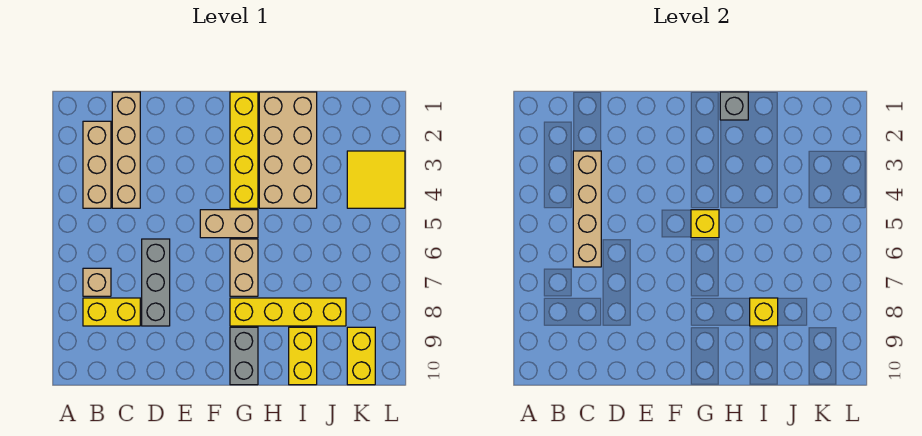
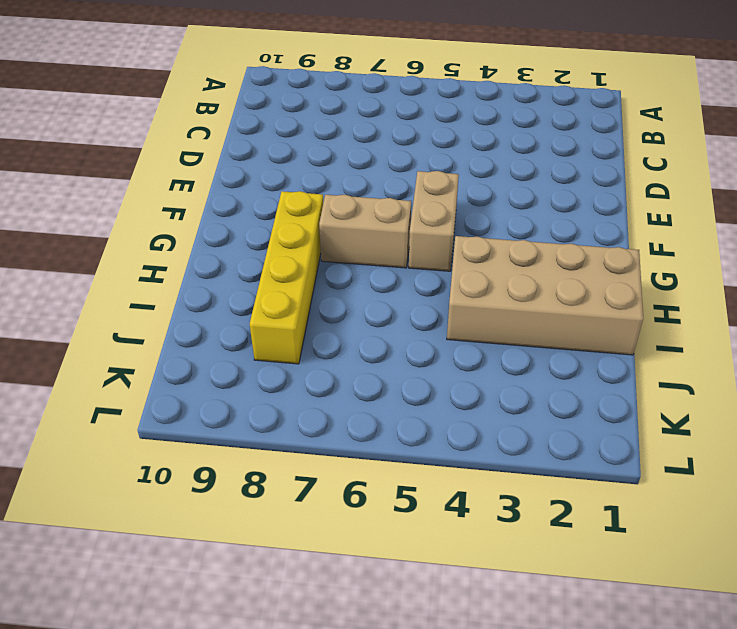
none -> tan 1x3 brick [83,121,111,208]
none -> tan 1x1 brick [83,268,111,296]
none -> yellow 1x2 brick [83,298,140,326]

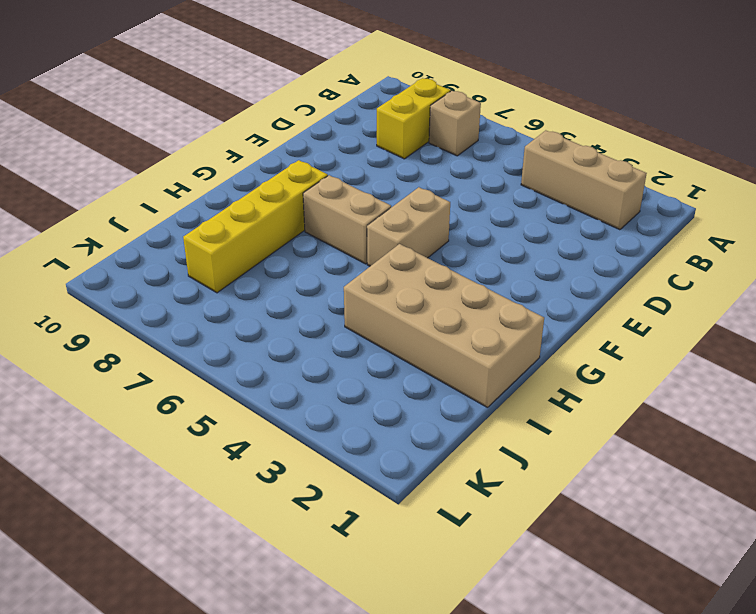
none -> tan 1x4 brick [112,92,140,208]
none -> grey 1x3 brick [142,239,170,326]
none -> yellow 1x4 brick [230,92,258,208]

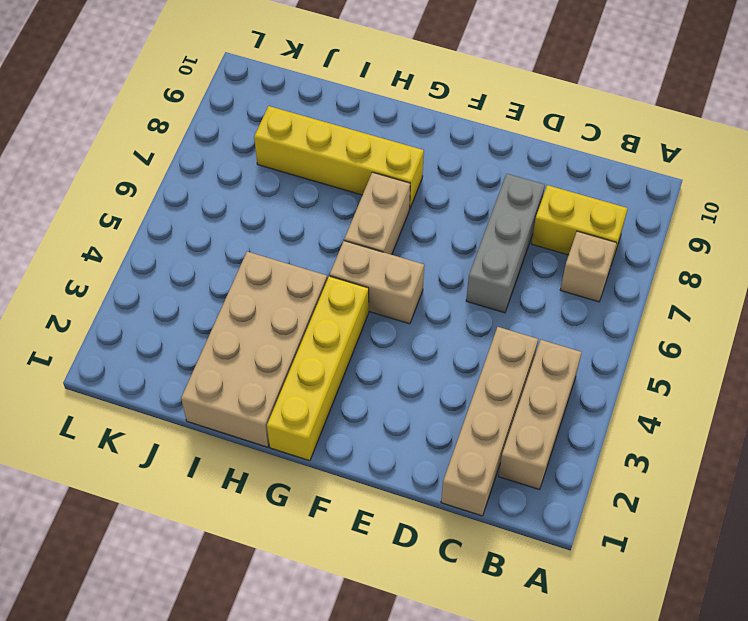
none -> grey 1x2 brick [230,327,258,385]
none -> yellow 1x2 brick [289,327,317,385]
none -> yellow 2x2 tile [347,151,405,208]

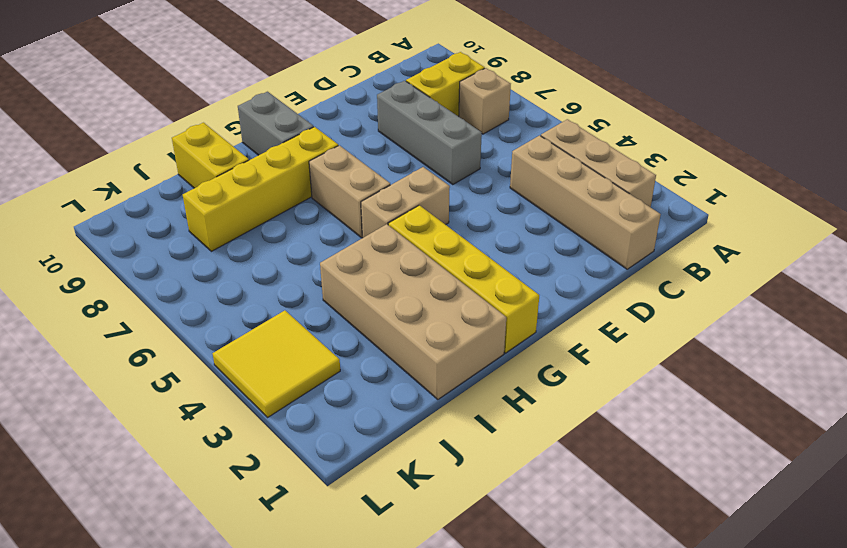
none -> yellow 1x2 brick [347,327,375,385]
none -> tan 1x4 brick [573,151,601,267]
none -> yellow 1x1 brick [691,210,719,238]

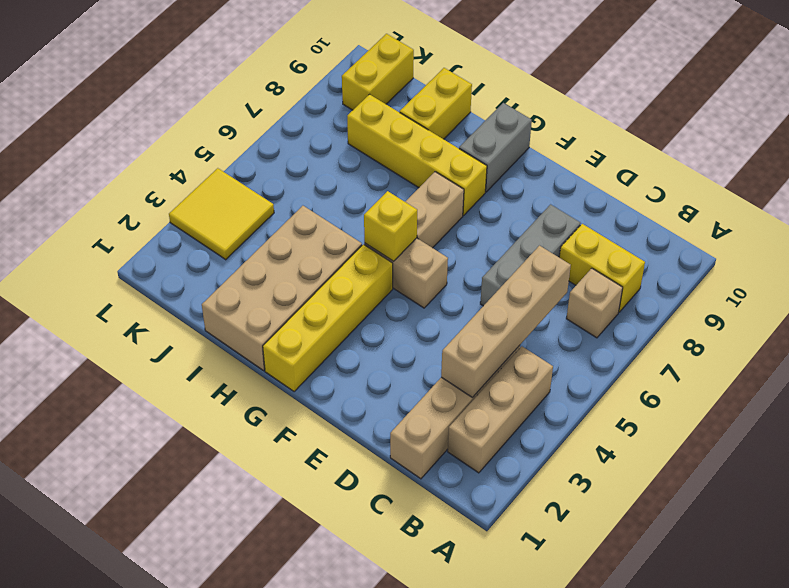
none -> grey 1x1 brick [720,92,748,120]
none -> yellow 1x1 brick [750,298,778,326]

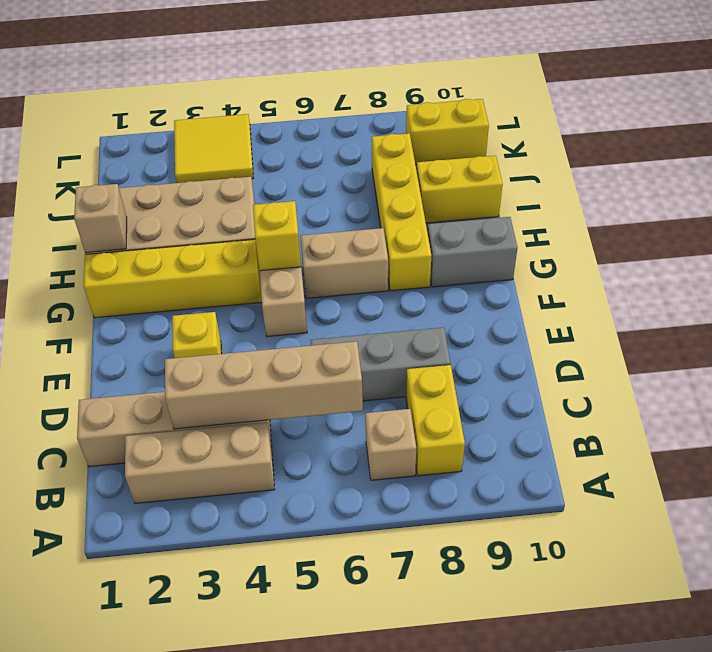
yellow 1x1 brick [172,312,222,358] -> yellow 1x1 brick moved to [750,298,778,326]
tan 1x1 brick [74,184,127,253] -> grey 1x1 brick [720,92,748,120]

